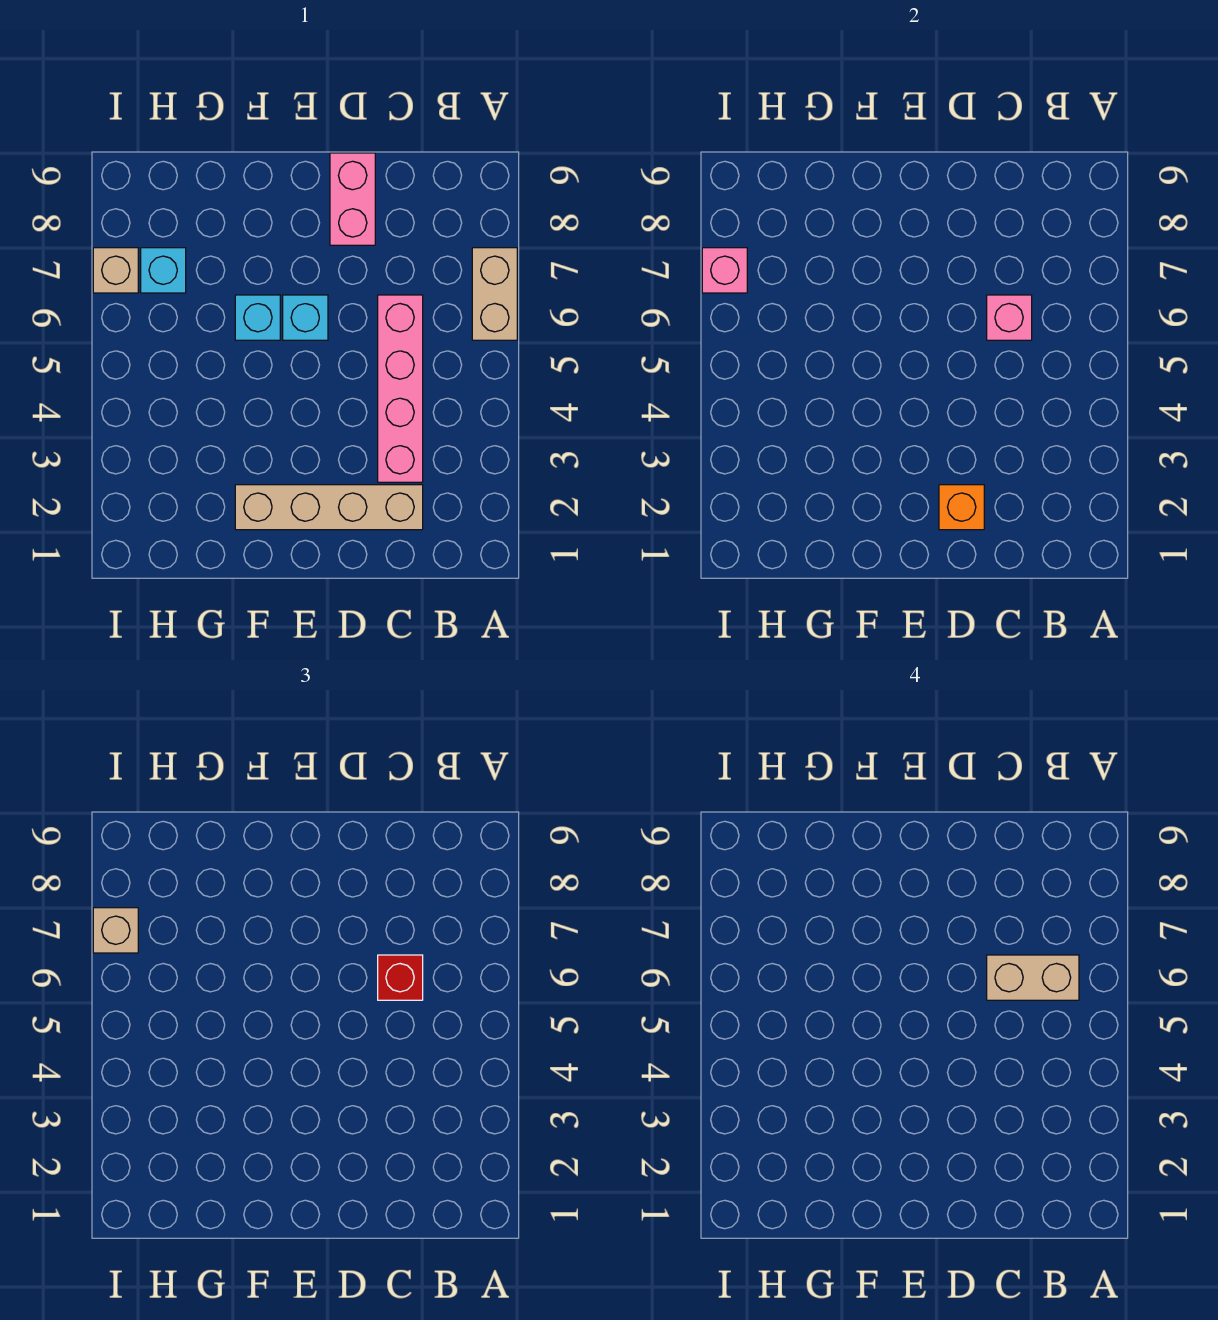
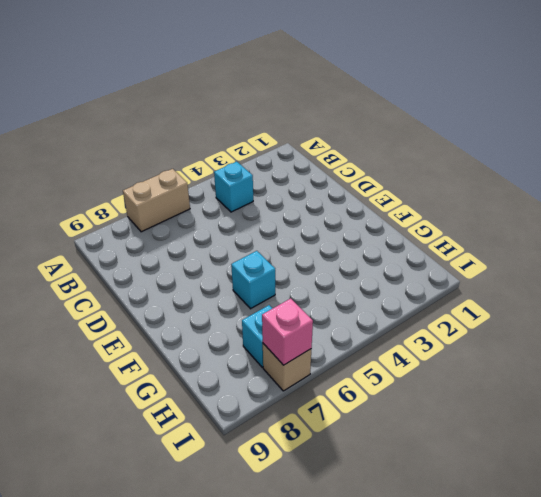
cyan 1x1 brick [214,162,253,212] -> cyan 1x1 brick moved to [283,295,328,340]
none -> tan 1x4 brick [235,485,423,530]
none -> pink 1x4 brick [378,295,423,482]
none -> pink 1x2 brick [330,153,375,245]

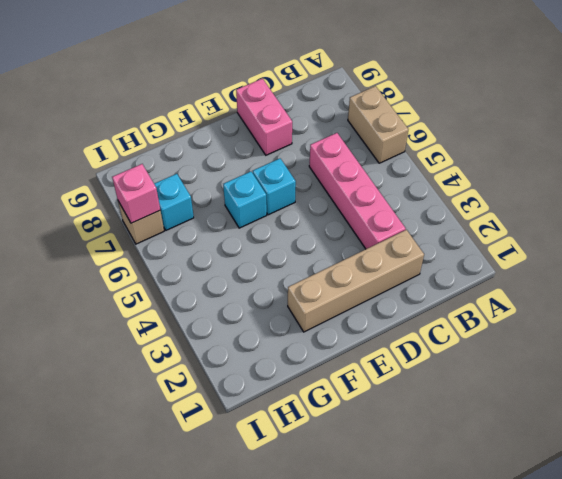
none -> pink 1x1 brick [987,295,1032,340]
none -> orange 1x1 brick [939,485,984,530]
none -> red 1x1 brick [378,955,423,1000]

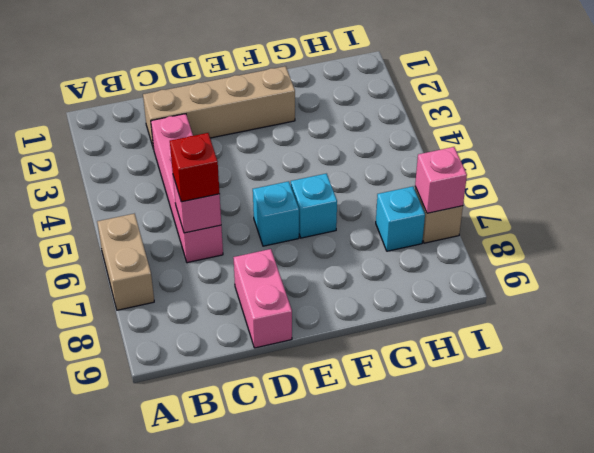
none -> orange 1x1 brick [939,485,984,530]
none -> tan 1x1 brick [93,908,138,953]
none -> tan 1x2 brick [987,955,1079,1000]

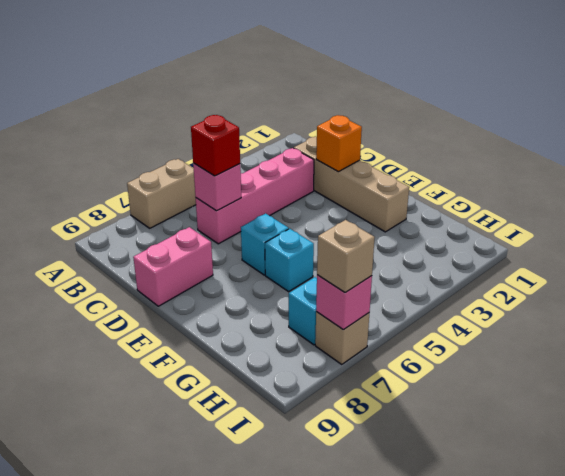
none -> tan 1x2 brick [987,955,1079,1000]

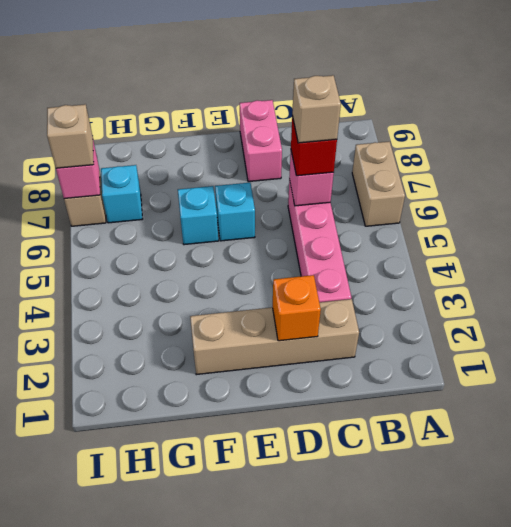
tan 1x1 brick [292,75,341,143] -> tan 1x2 brick [987,955,1079,1000]

